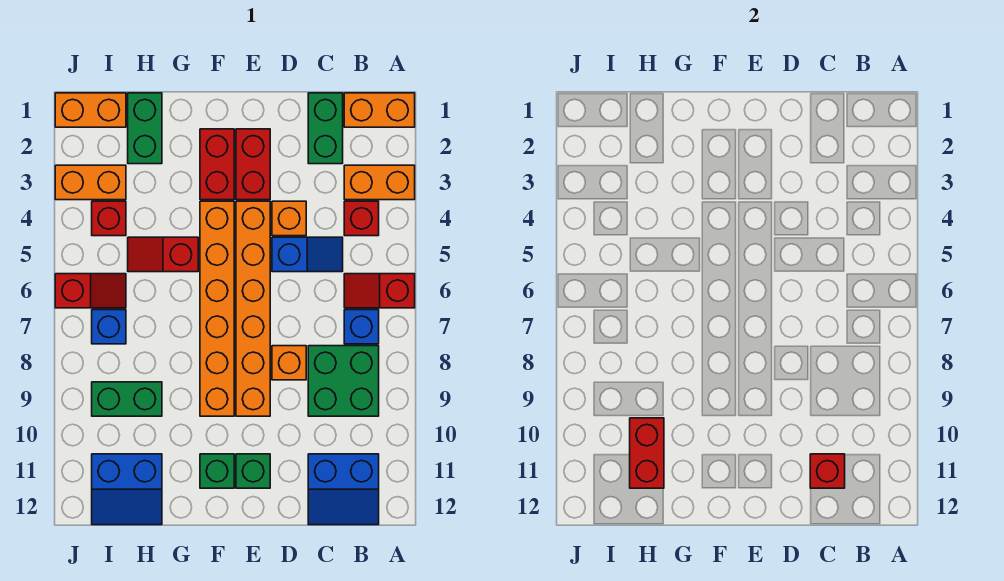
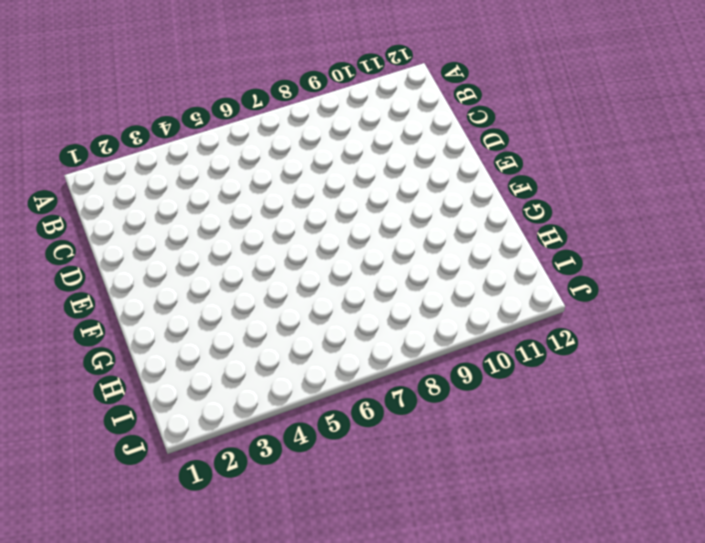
none -> orange 1x2 brick [344,93,415,127]
none -> orange 1x2 brick [344,165,415,200]
none -> red 1x2 slope [344,274,415,308]

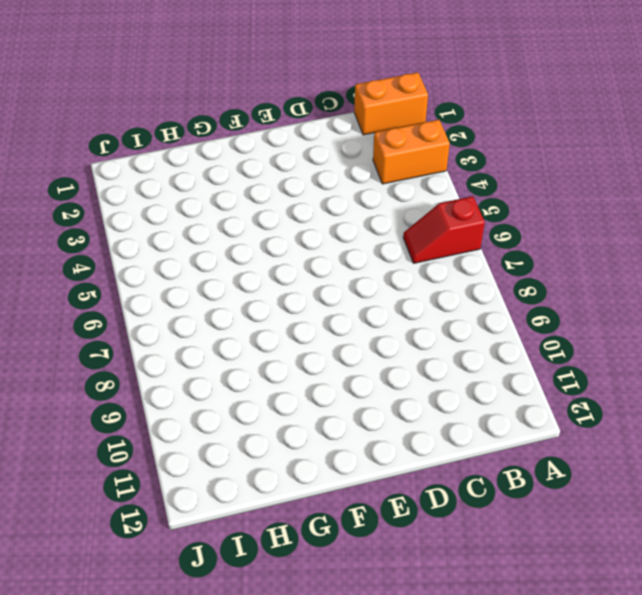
none -> red 1x1 brick [344,201,379,236]
none -> blue 1x1 brick [344,310,379,344]
none -> green 2x2 brick [308,346,379,416]

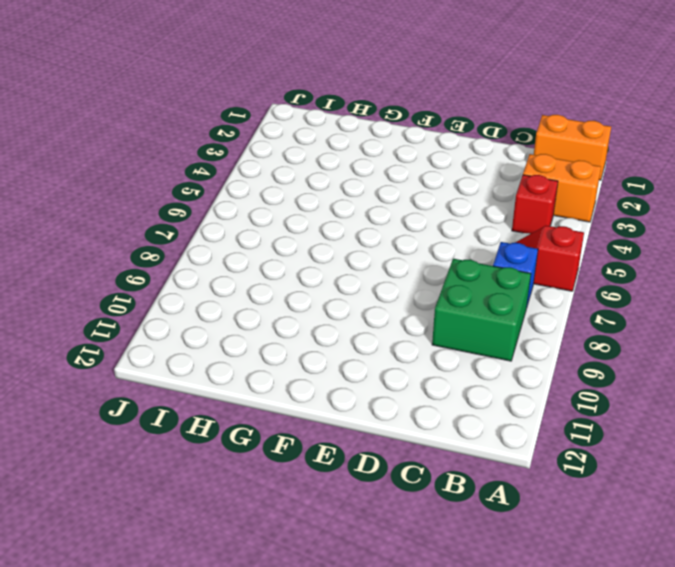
none -> blue 2x2 slope [308,454,379,525]
none -> green 1x2 brick [308,93,343,164]
none -> blue 1x2 slope [272,237,343,272]

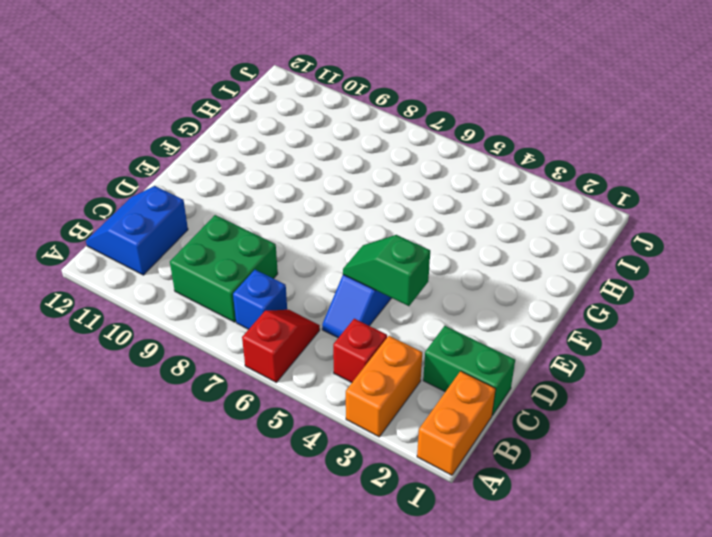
green 1x2 slope [343,235,430,306] -> none
none -> orange 1x1 brick [272,201,306,236]
none -> orange 1x1 brick [272,346,306,380]
none -> red 1x2 brick [236,129,270,200]

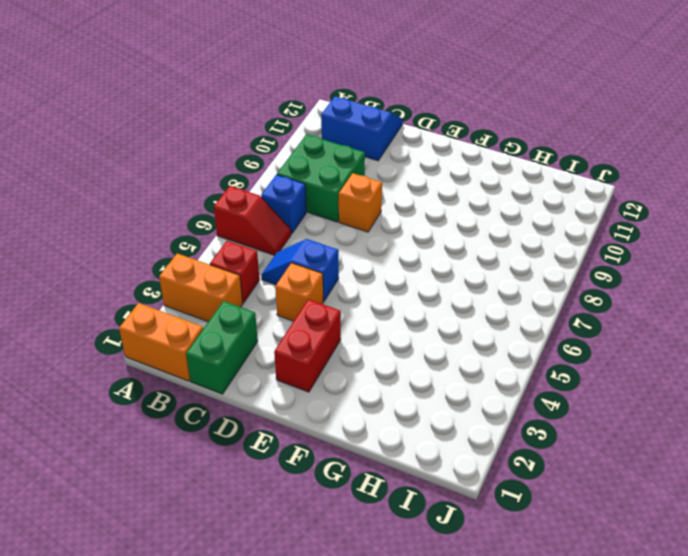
none -> orange 1x6 brick [236,201,270,416]
none -> green 1x1 brick [236,454,270,488]
none -> red 1x2 brick [200,129,234,200]

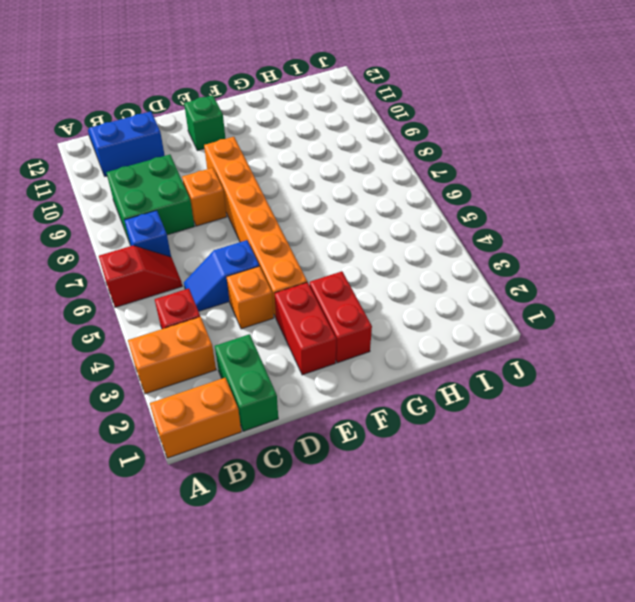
none -> orange 1x6 brick [200,201,234,416]
none -> green 1x1 brick [200,454,234,488]
none -> red 1x2 slope [128,237,198,272]

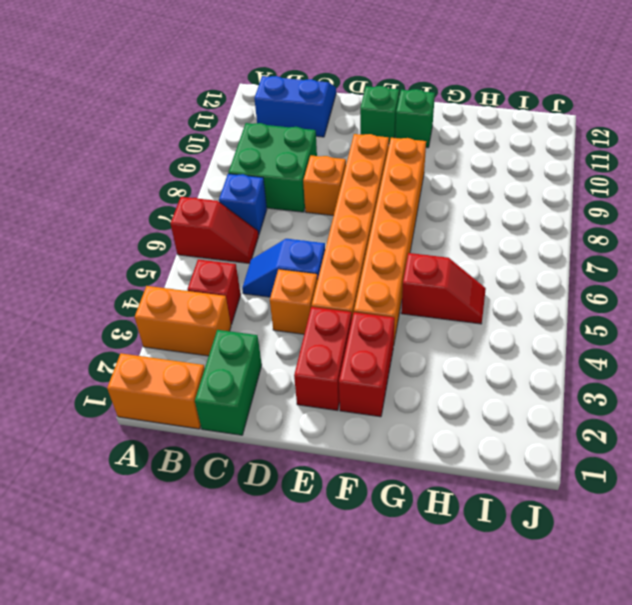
none -> green 1x2 brick [128,93,162,164]
none -> green 1x2 brick [92,382,162,416]
none -> blue 2x2 slope [92,454,162,525]

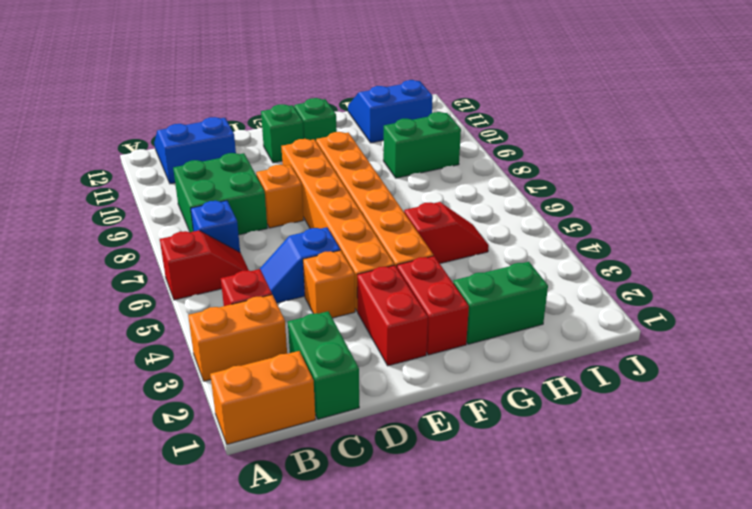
green 1x2 brick [453,262,548,344] -> green 1x2 brick turned to [128,93,162,164]
none -> orange 1x2 brick [55,93,126,127]
none -> orange 1x2 brick [55,165,126,200]
none -> red 1x1 brick [92,201,126,236]

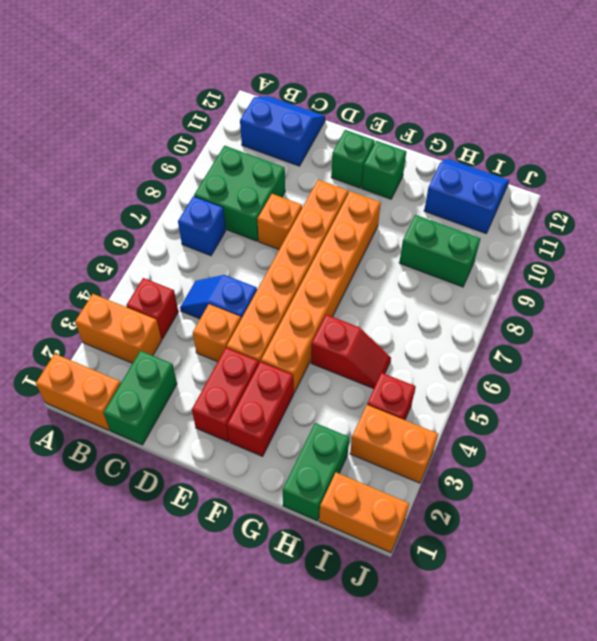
none -> red 1x2 slope [344,274,415,308]
none -> red 1x2 slope [55,274,126,308]
none -> blue 1x1 brick [92,310,126,344]

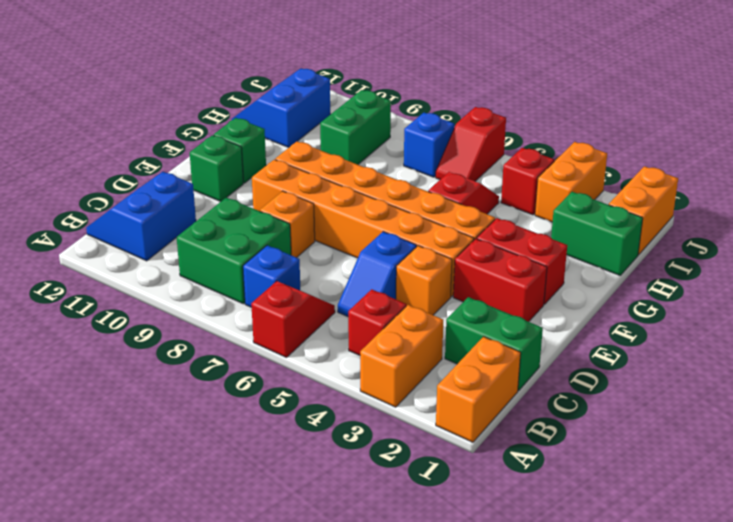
none -> red 1x1 brick [810,454,845,488]
none -> red 1x2 brick [630,418,664,488]

